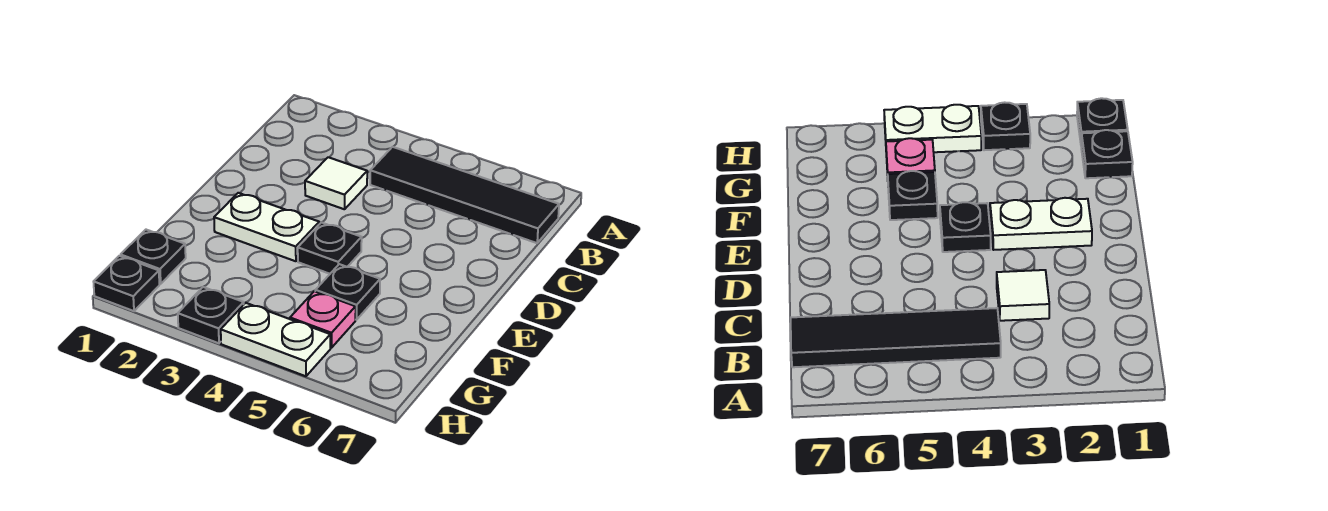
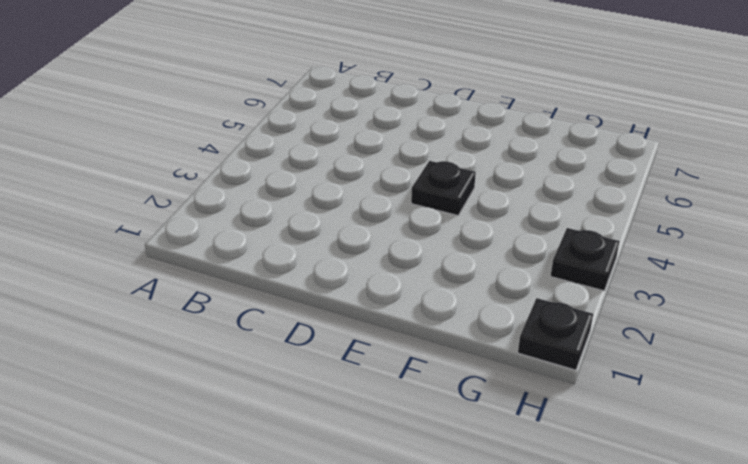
none -> black 1x4 tile [370,147,559,243]
none -> white 1x1 tile [305,157,367,209]

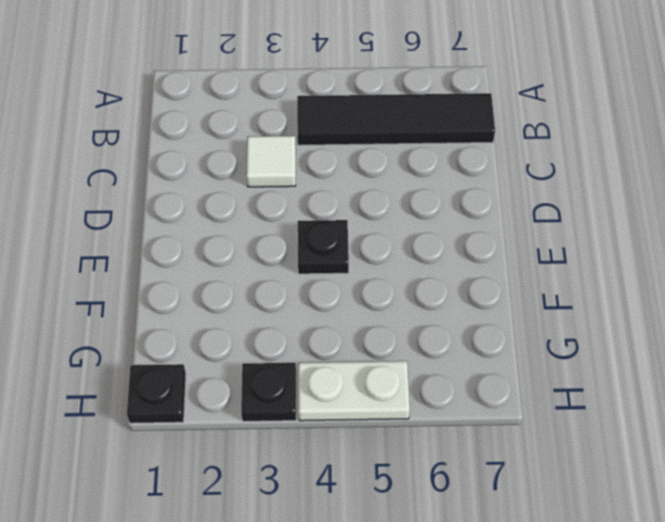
none -> white 1x2 plate [214,193,319,261]
none -> black 1x1 plate [315,264,380,320]

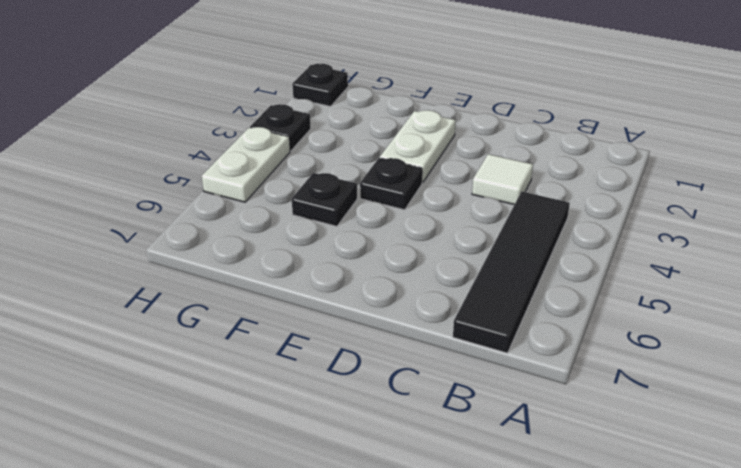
none -> black 1x1 plate [121,230,186,284]
none -> pink 1x1 plate [290,291,356,348]

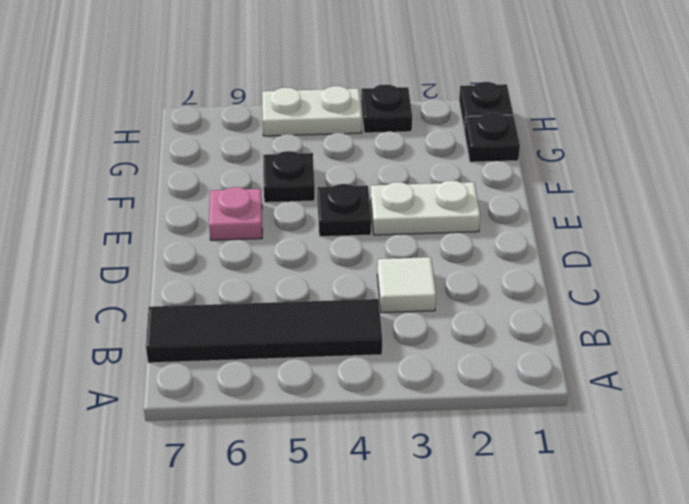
pink 1x1 plate [209,187,262,240] -> pink 1x1 plate moved to [290,291,356,348]

